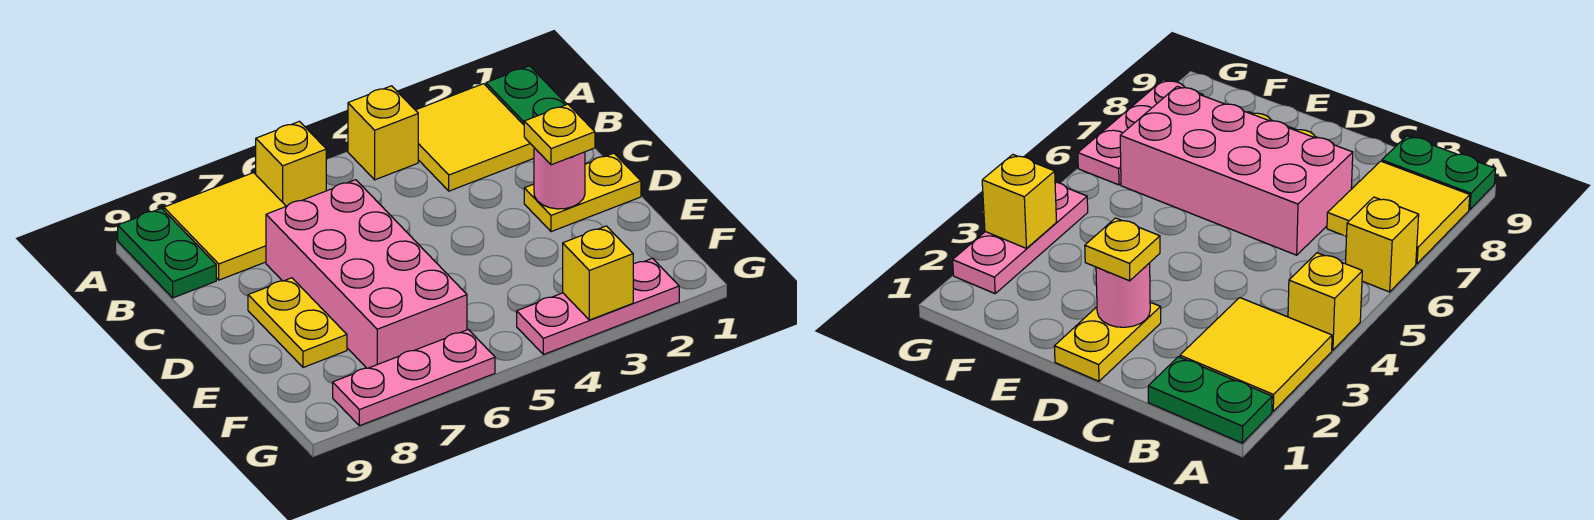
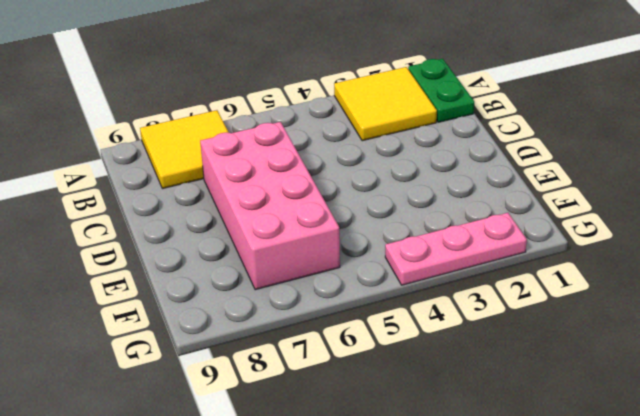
none -> yellow 1x1 brick [348,86,418,180]
none -> yellow 1x1 brick [256,121,326,206]
none -> green 1x2 plate [118,208,216,298]

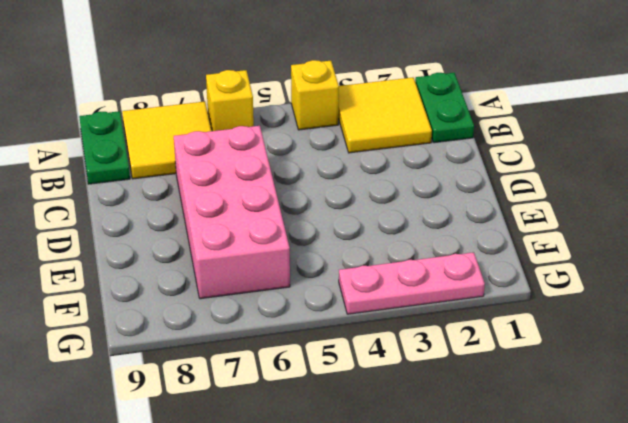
none -> yellow 1x2 plate [524,153,641,232]
none -> yellow 1x2 plate [248,278,347,367]
none -> pink 1x3 plate [333,330,495,426]

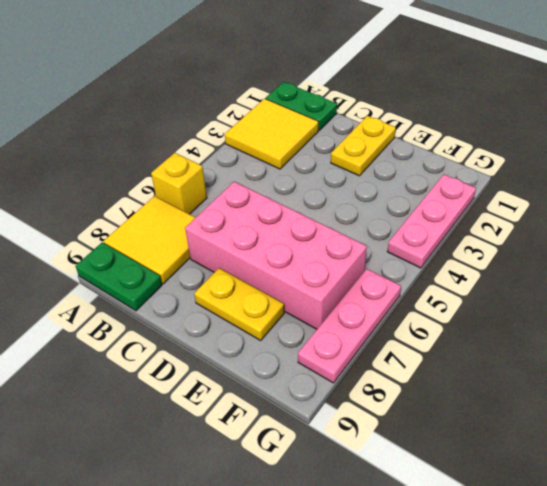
none -> yellow 1x1 brick [348,86,418,180]
none -> pink 1x1 round brick [534,148,585,209]
none -> yellow 1x1 brick [563,226,633,320]

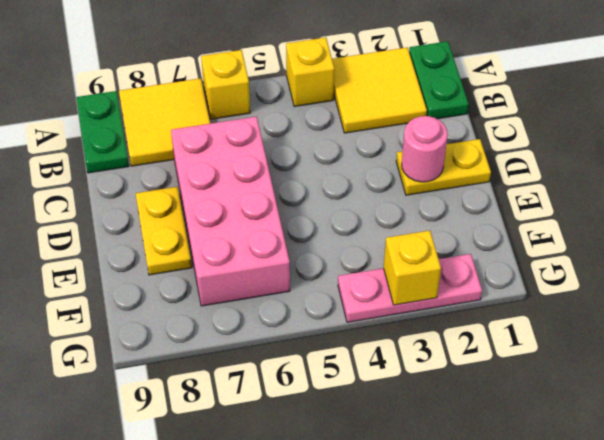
none -> pink 1x3 plate [333,330,495,426]
none -> yellow 1x1 plate [524,104,595,165]

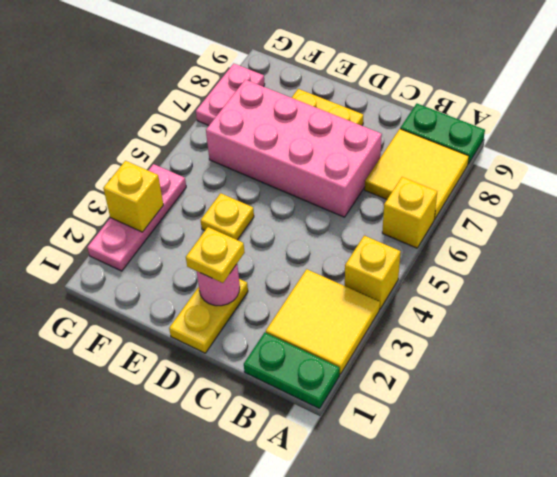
yellow 1x1 plate [201,193,254,240] -> none
pink 1x2 plate [196,64,265,125] -> pink 1x3 plate [333,330,495,426]

